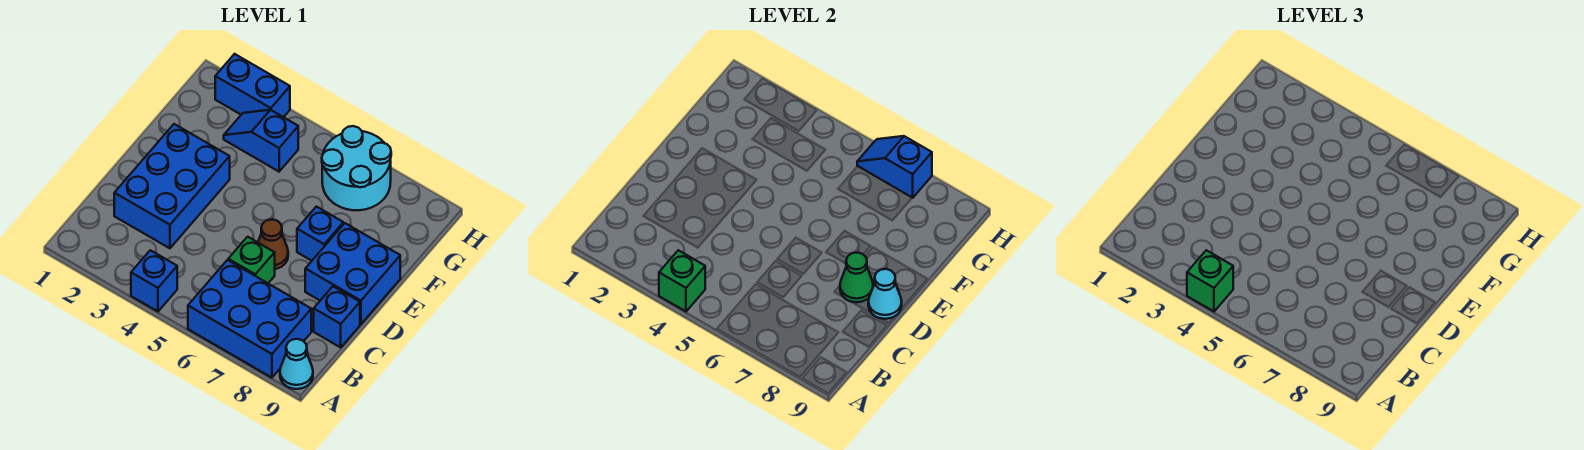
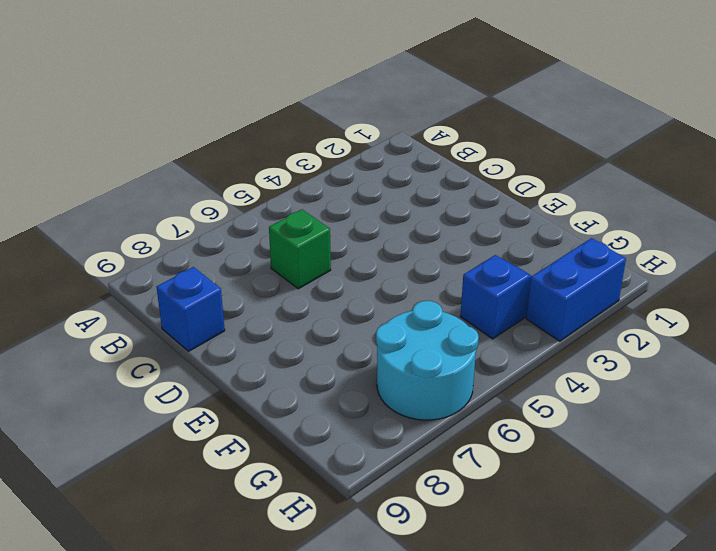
none -> blue 1x1 brick [131,250,177,311]
none -> blue 2x3 brick [188,260,311,378]
none -> cyan 1x1 cone [280,339,313,389]

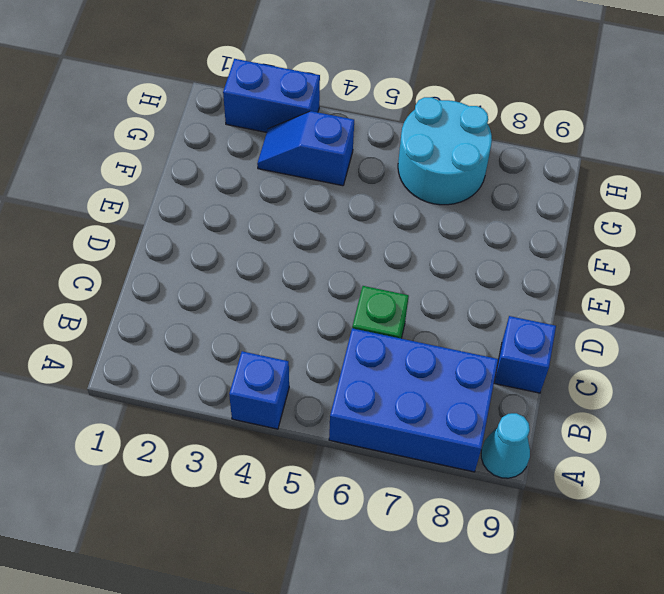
none -> blue 2x3 brick [114,124,230,248]
none -> brown 1x1 cone [258,219,288,269]
none -> blue 2x2 brick [305,223,400,324]

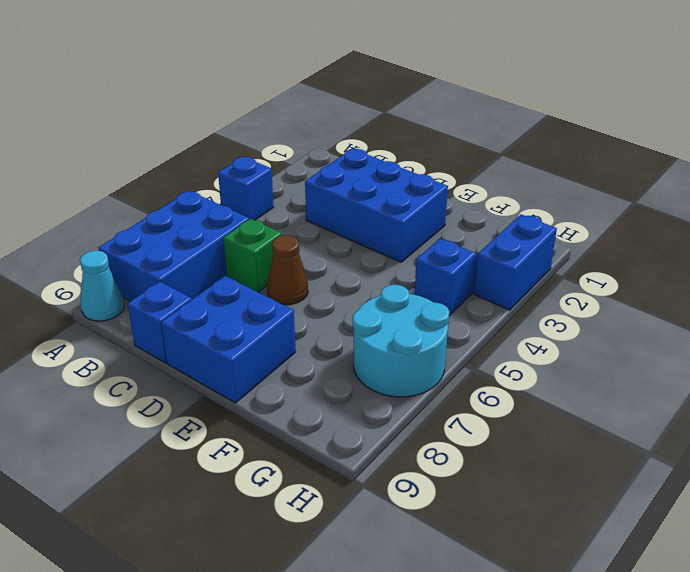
none -> blue 1x1 brick [297,207,343,261]
none -> green 1x1 brick [659,250,705,311]
none -> green 1x1 cone [840,252,873,302]

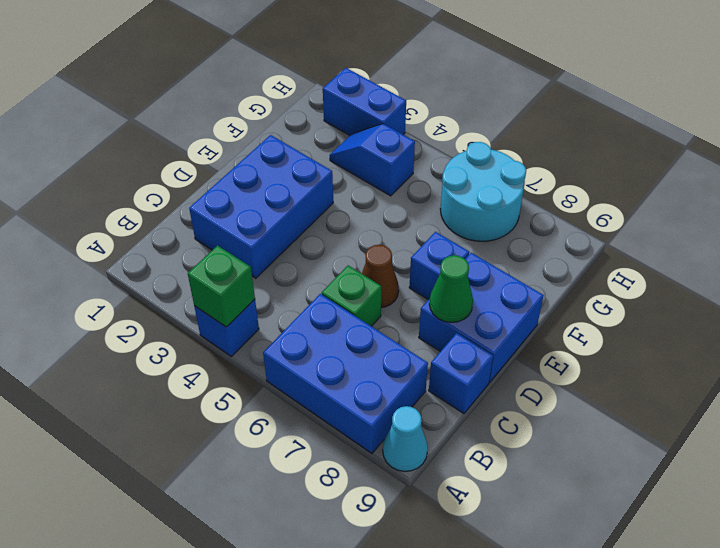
none -> cyan 1x1 cone [868,269,902,319]
none -> blue 1x2 slope [857,136,932,198]
none -> green 1x1 brick [1187,250,1233,311]

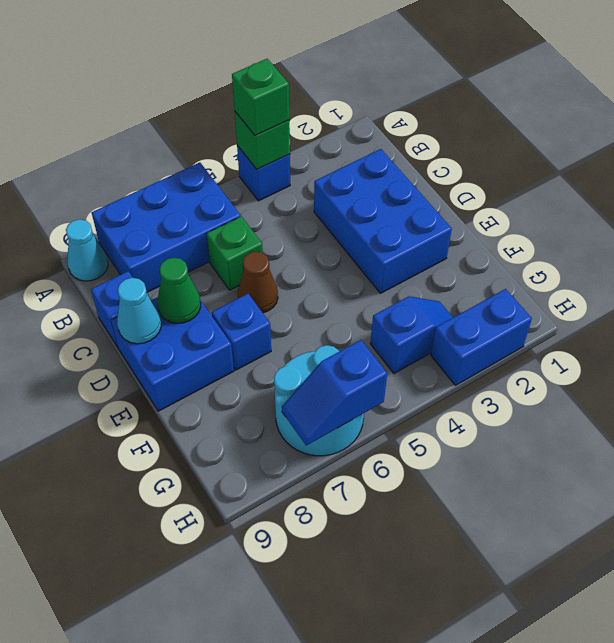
blue 1x2 slope [282,340,387,446] -> blue 1x2 slope turned to [857,136,932,198]

